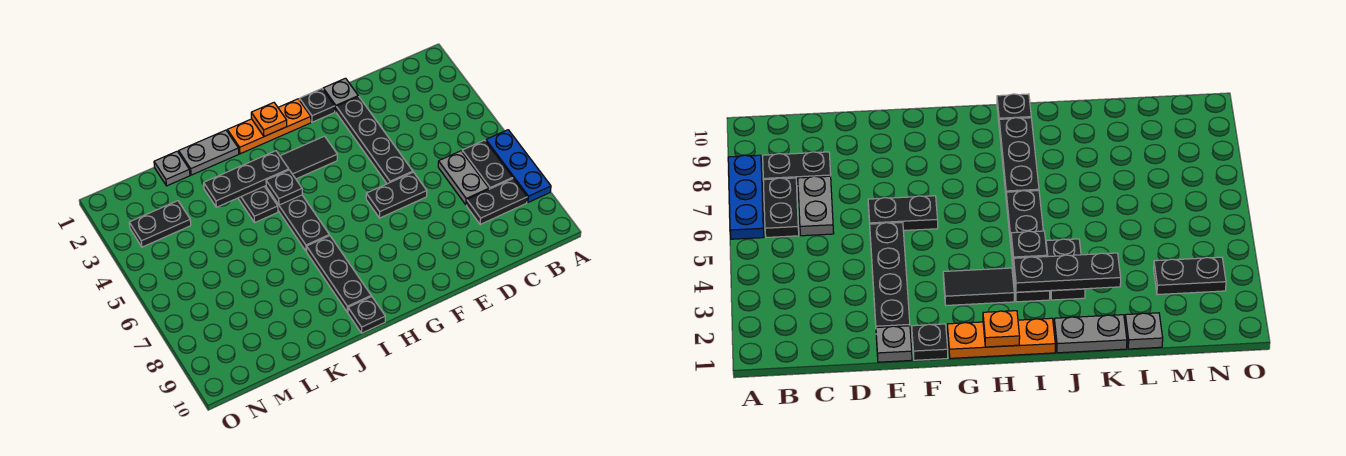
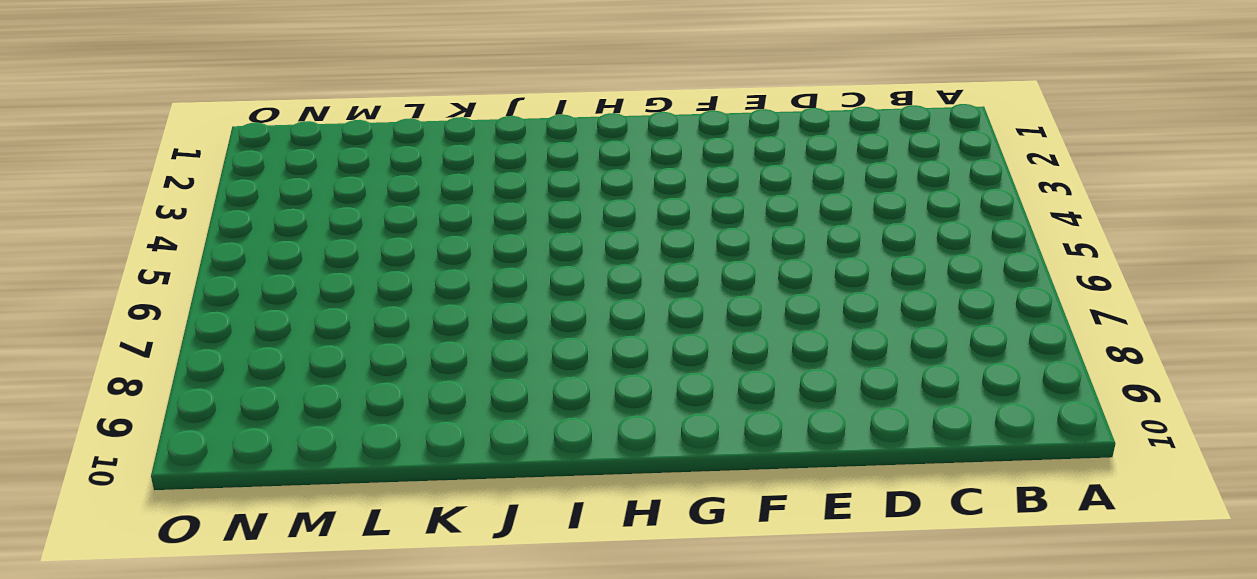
none -> blue 1x3 plate [486,130,551,202]
none -> black 1x2 plate [462,140,513,189]
none -> black 1x2 plate [466,178,527,225]

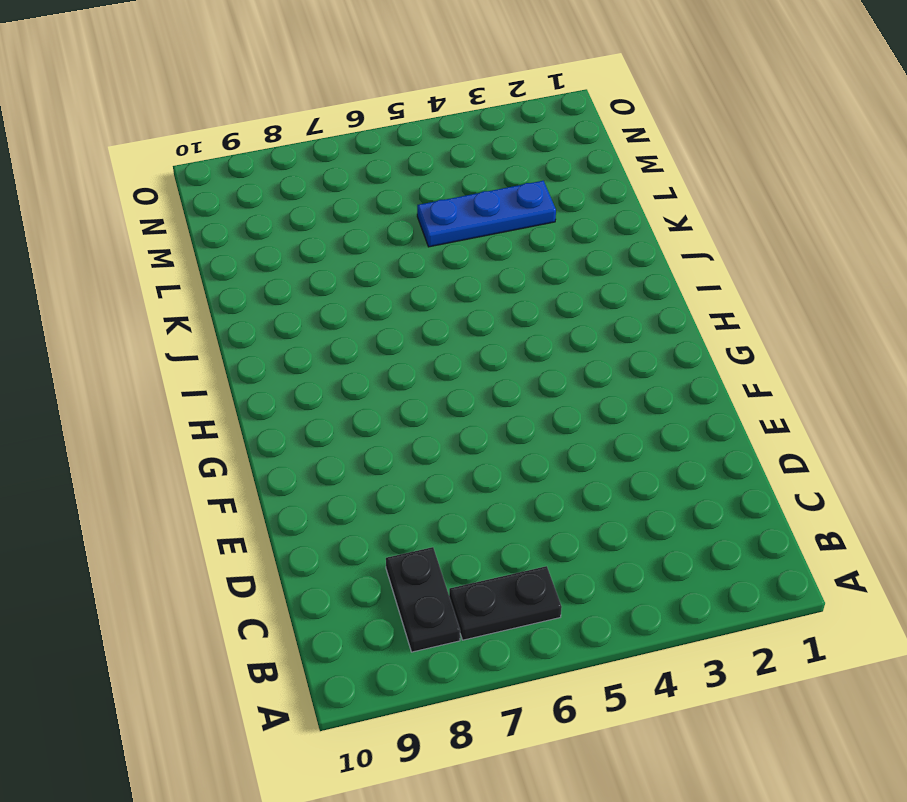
blue 1x3 plate [417,181,556,247] -> blue 1x3 plate moved to [486,130,551,202]
none -> grey 1x2 plate [438,151,489,205]
none -> grey 1x1 plate [323,78,358,112]
none -> black 1x4 plate [336,97,413,184]

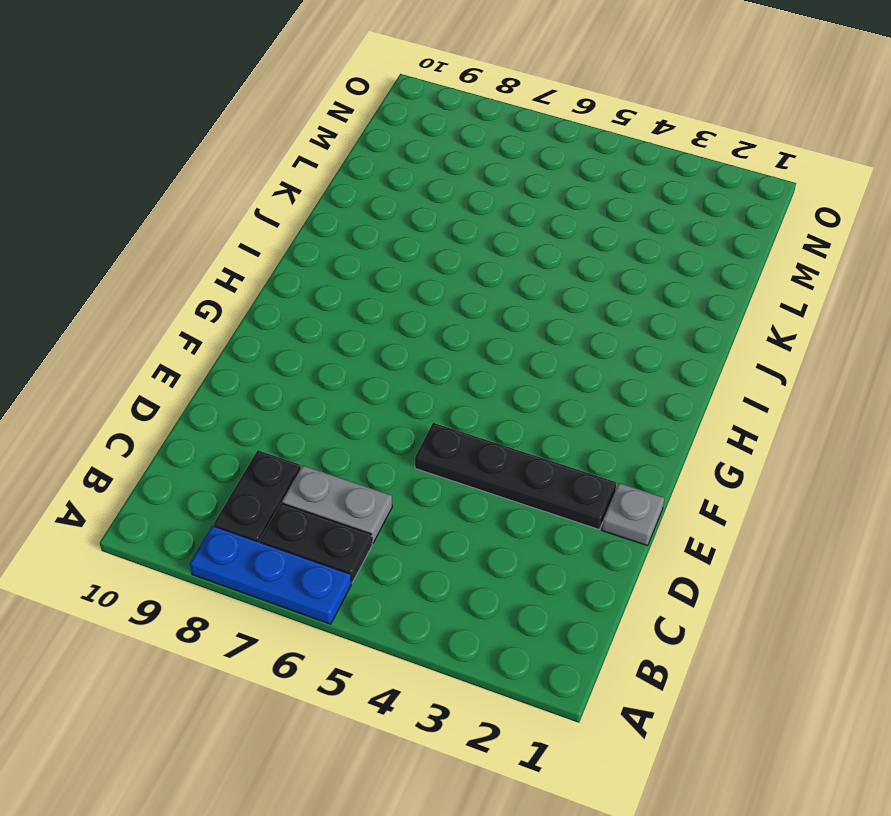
none -> black 1x2 plate [366,172,427,218]
none -> black 1x1 plate [299,89,335,122]
none -> orange 1x3 plate [227,99,311,154]

